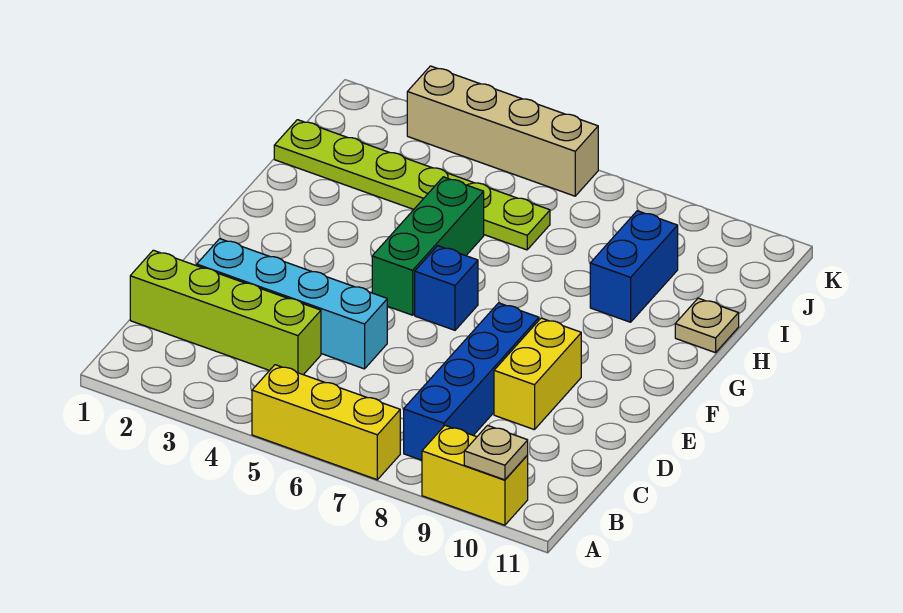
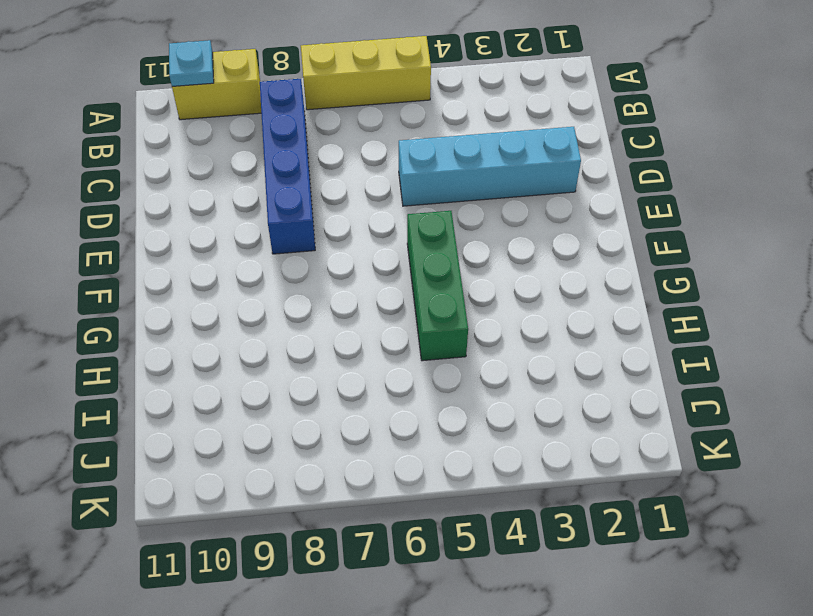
cyan 1x1 plate [169,40,214,86] -> tan 1x1 plate [464,426,528,480]
none -> lime 1x4 brick [130,250,321,375]
none -> yellow 1x2 brick [494,318,581,430]
none -> blue 1x1 brick [415,246,478,330]

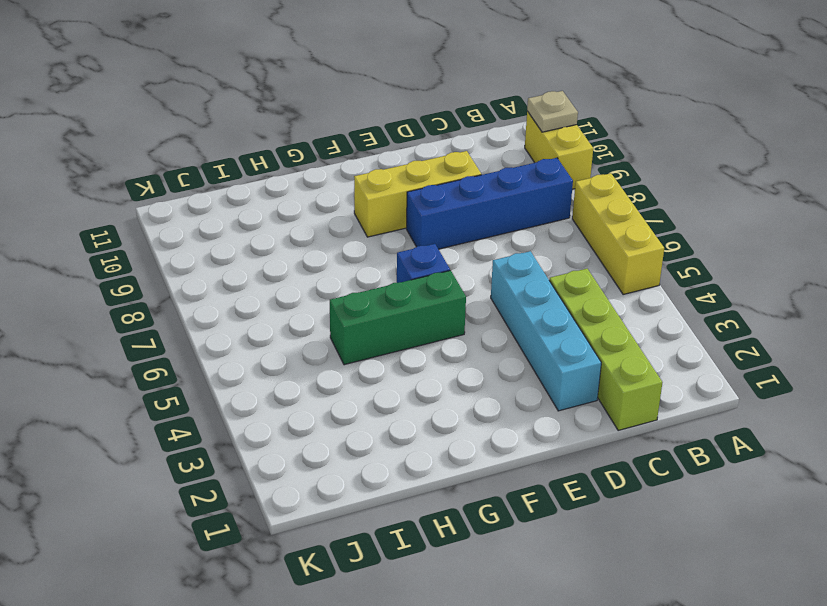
yellow 1x3 brick [354,151,481,237] -> yellow 1x2 brick [494,318,581,430]
none -> blue 1x2 brick [590,211,678,322]
none -> tan 1x1 plate [675,298,739,353]
none -> lime 1x6 plate [274,120,550,250]

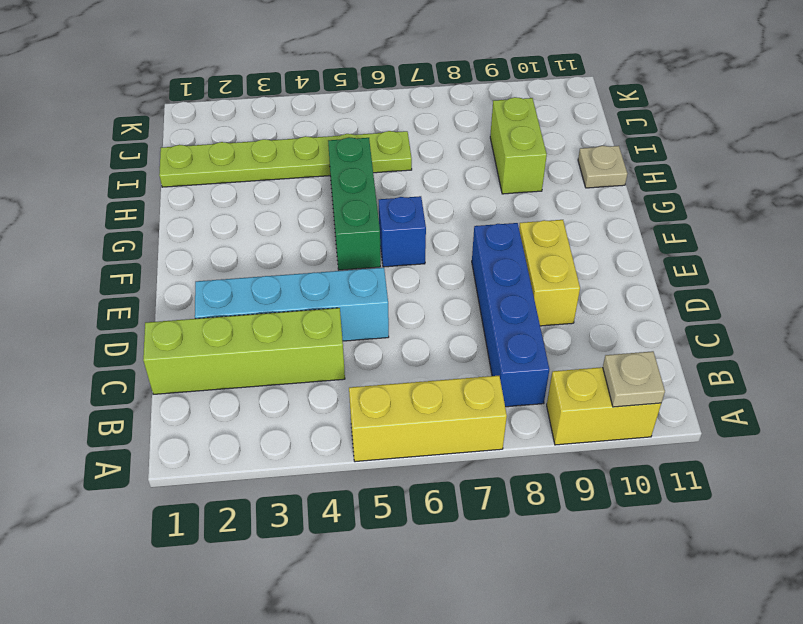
lime 1x2 brick [490,97,547,194] -> blue 1x2 brick [590,211,678,322]
none -> tan 1x4 brick [407,66,598,196]

